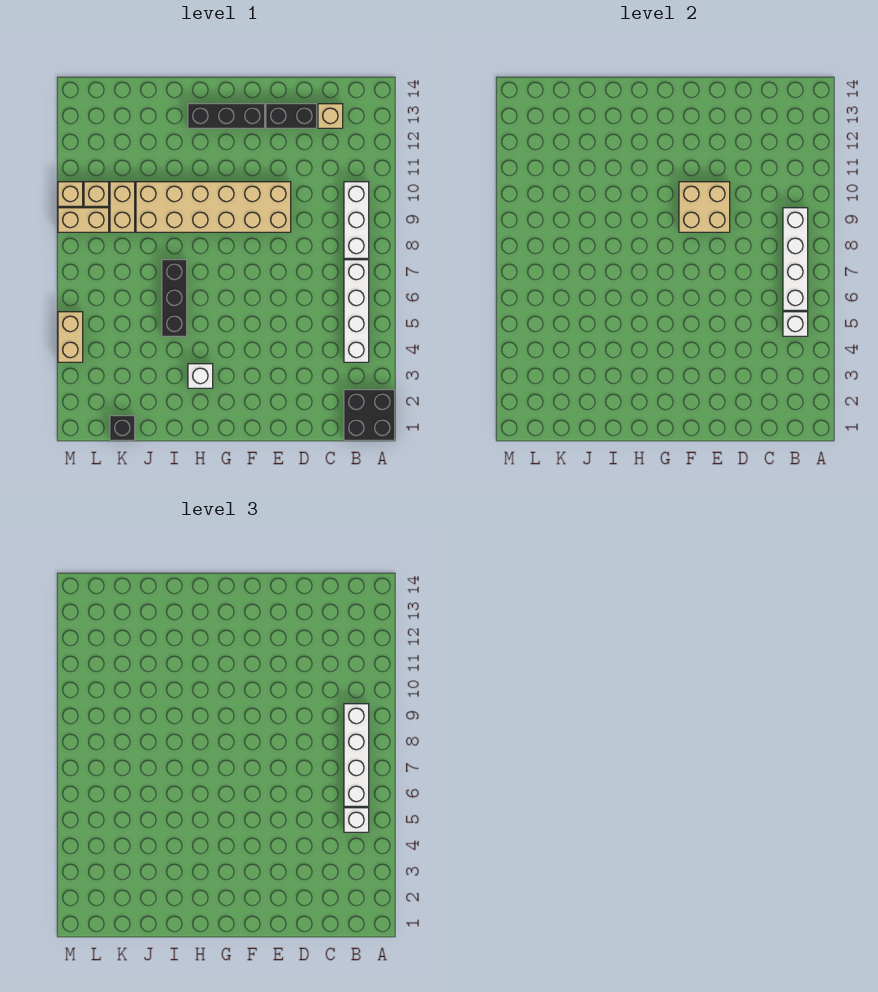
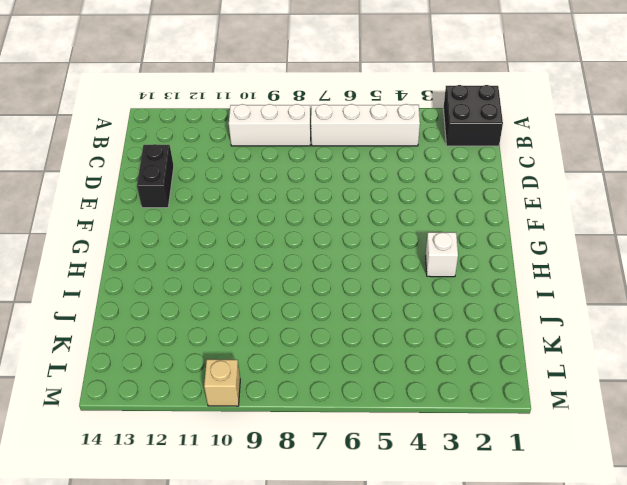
none -> tan 1x1 brick [318,104,343,128]
none -> tan 2x6 brick [136,182,291,232]
none -> black 1x3 brick [188,104,265,128]

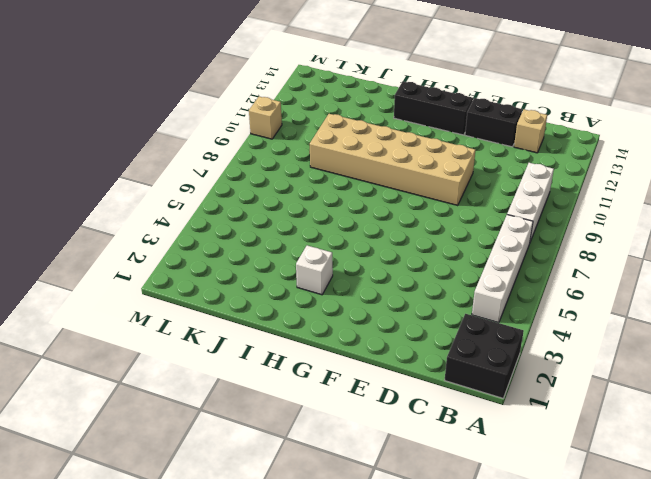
none -> black 1x3 brick [162,260,187,336]
none -> black 1x1 brick [110,416,135,440]
none -> tan 1x2 brick [110,182,135,232]

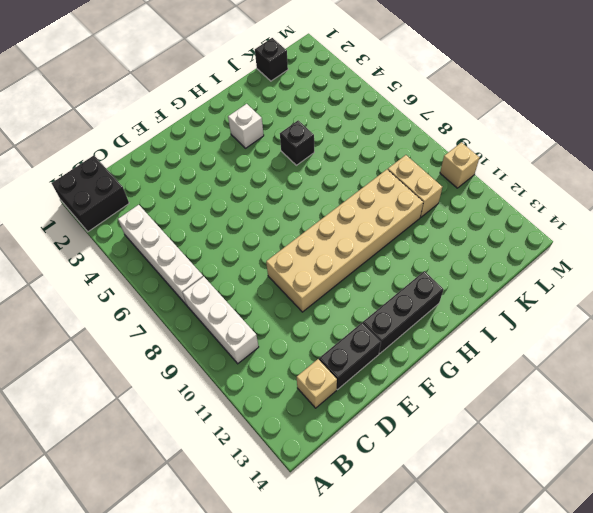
black 1x1 brick [280,120,314,165] -> black 1x3 brick [162,260,187,336]
none -> tan 1x2 brick [58,208,109,232]
none -> tan 1x1 brick [84,182,109,206]
none -> tan 1x2 brick [58,312,83,362]

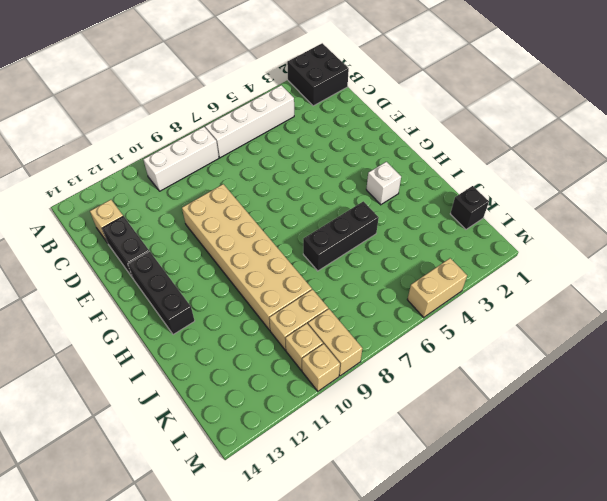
none -> white 1x1 brick [783,312,808,336]
none -> white 1x4 brick [783,208,808,310]
none -> tan 2x2 brick [679,182,730,232]

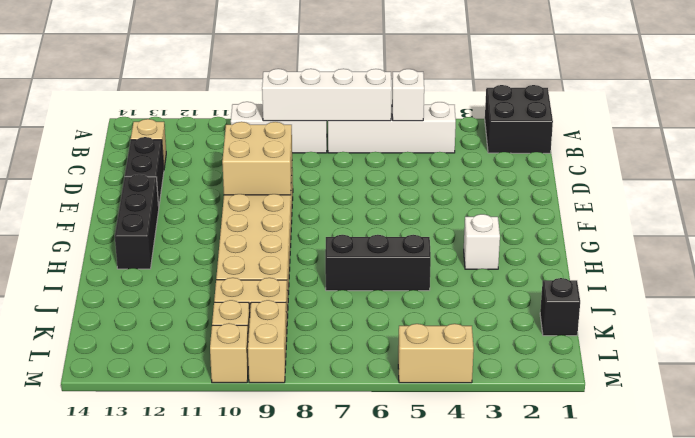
none -> white 1x1 brick [344,808,369,832]
none -> white 1x4 brick [344,704,369,806]

